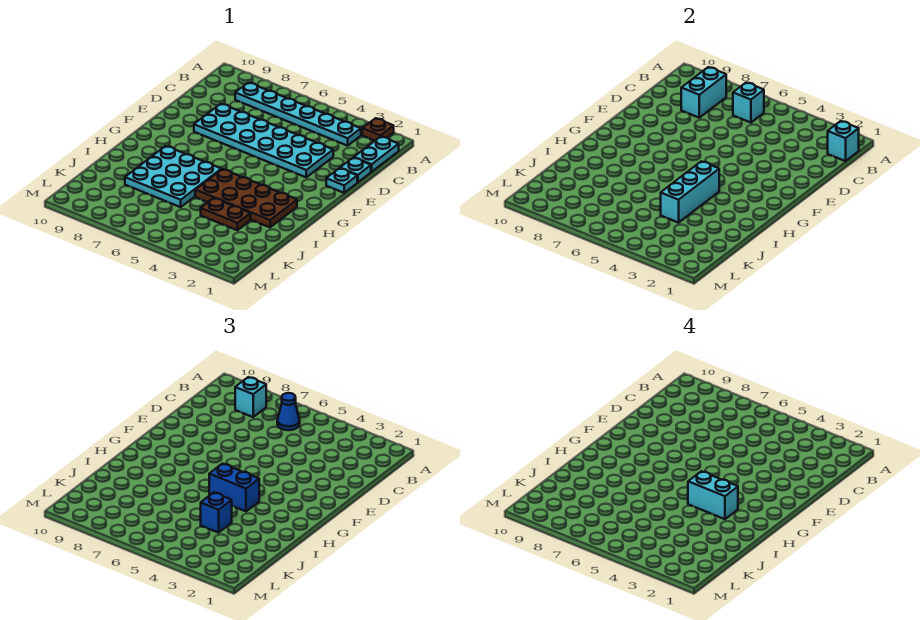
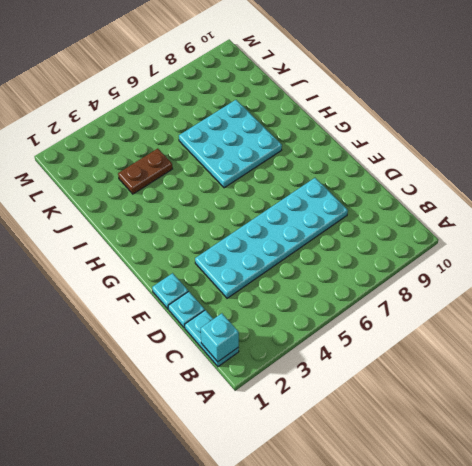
none -> brown 1x1 plate [362,118,394,141]
none -> cyan 1x6 plate [235,83,361,146]
none -> brown 2x4 plate [195,169,297,227]

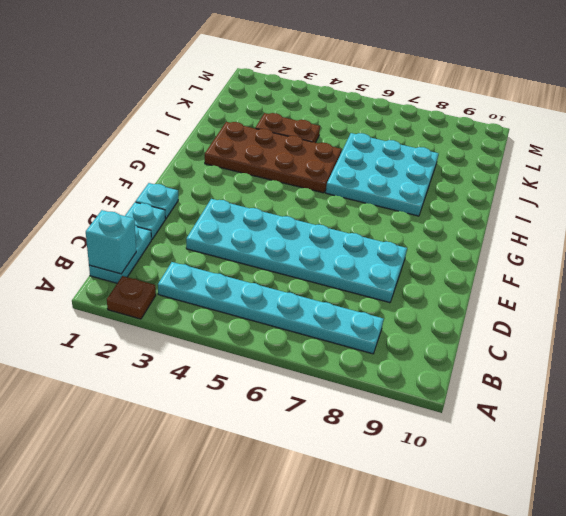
none -> cyan 1x1 brick [733,82,764,123]
none -> cyan 1x2 brick [681,67,726,118]
none -> cyan 1x3 brick [661,161,719,223]

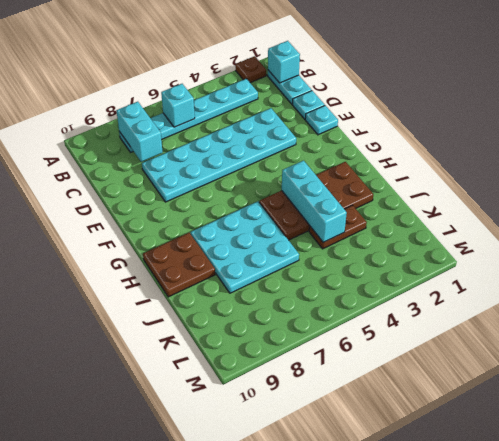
brown 2x2 plate [143,233,215,297] -> none
none -> blue 1x1 cone [277,393,300,430]
none -> cyan 1x1 brick [235,377,266,417]
none -> blue 1x2 brick [209,464,259,511]

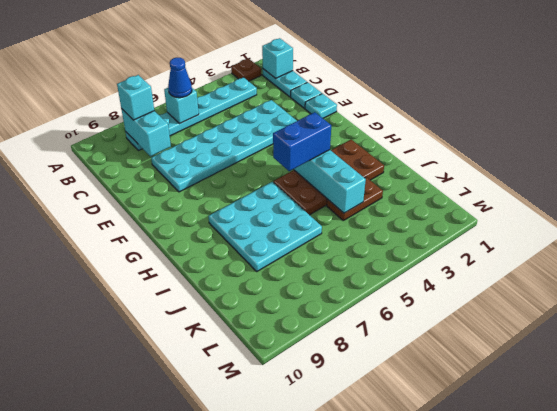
none -> blue 1x1 brick [201,493,232,533]
none -> cyan 1x2 brick [688,471,738,519]

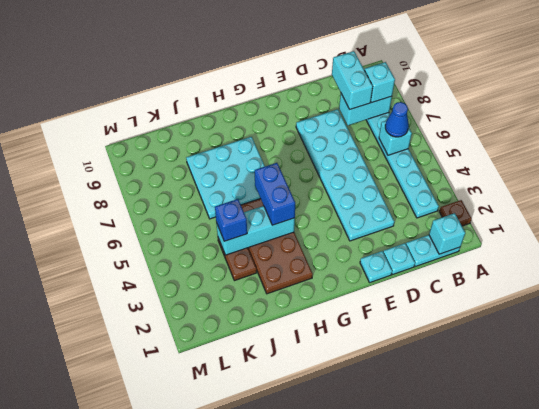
cyan 1x2 brick [332,51,373,109] -> cyan 1x2 brick moved to [688,471,738,519]

